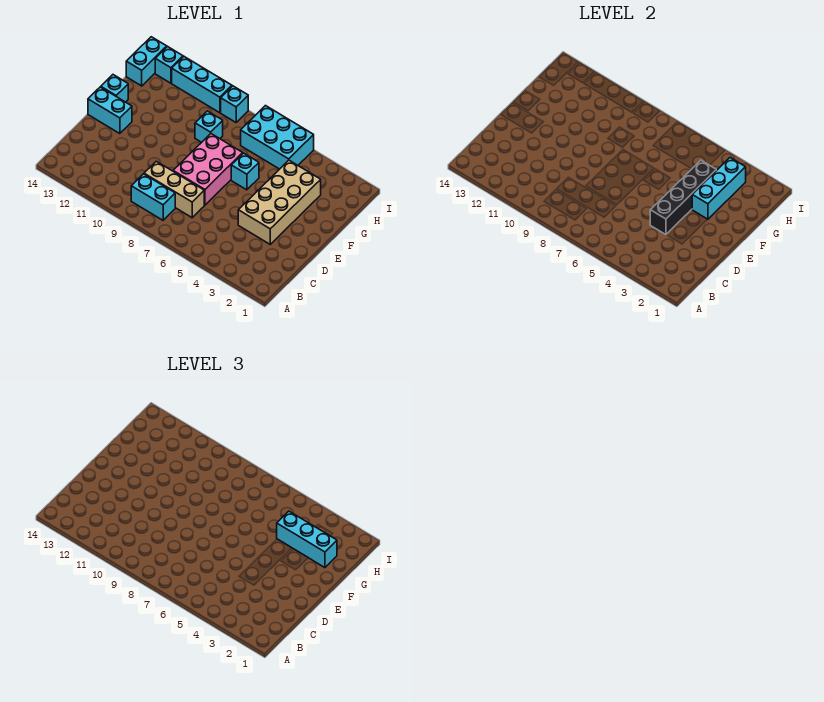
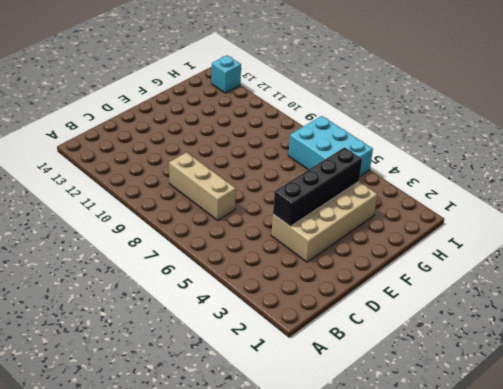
none -> cyan 1x2 brick [131,174,175,220]
none -> pink 2x3 brick [173,134,243,205]
none -> cyan 1x2 brick [88,87,132,134]

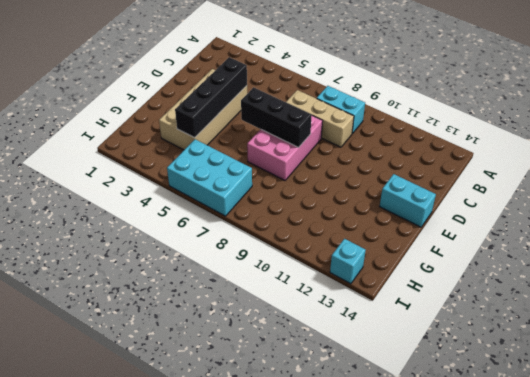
black 1x3 brick [241,87,312,147] -> none
none -> cyan 1x1 brick [231,153,259,190]
none -> cyan 1x1 brick [101,75,128,102]
none -> cyan 1x1 brick [195,111,223,142]

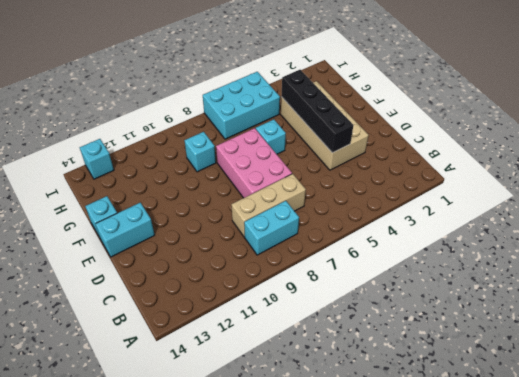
none -> cyan 1x2 brick [126,37,167,86]
none -> cyan 1x1 brick [221,86,248,122]
none -> cyan 1x3 brick [172,57,232,113]

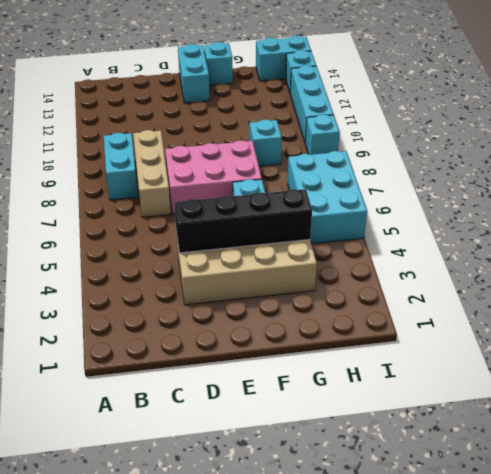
none -> cyan 1x3 brick [692,158,746,219]
none -> cyan 1x3 brick [277,511,337,568]

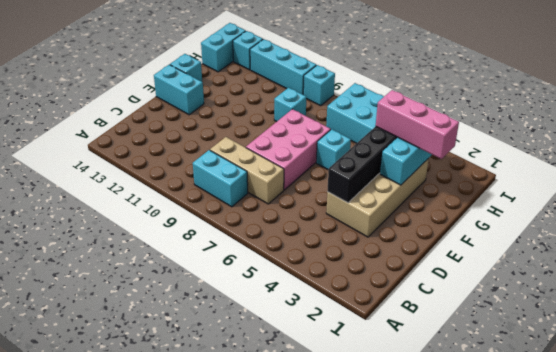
pink 1x3 brick [376,90,459,159] -> cyan 1x3 brick [277,511,337,568]

